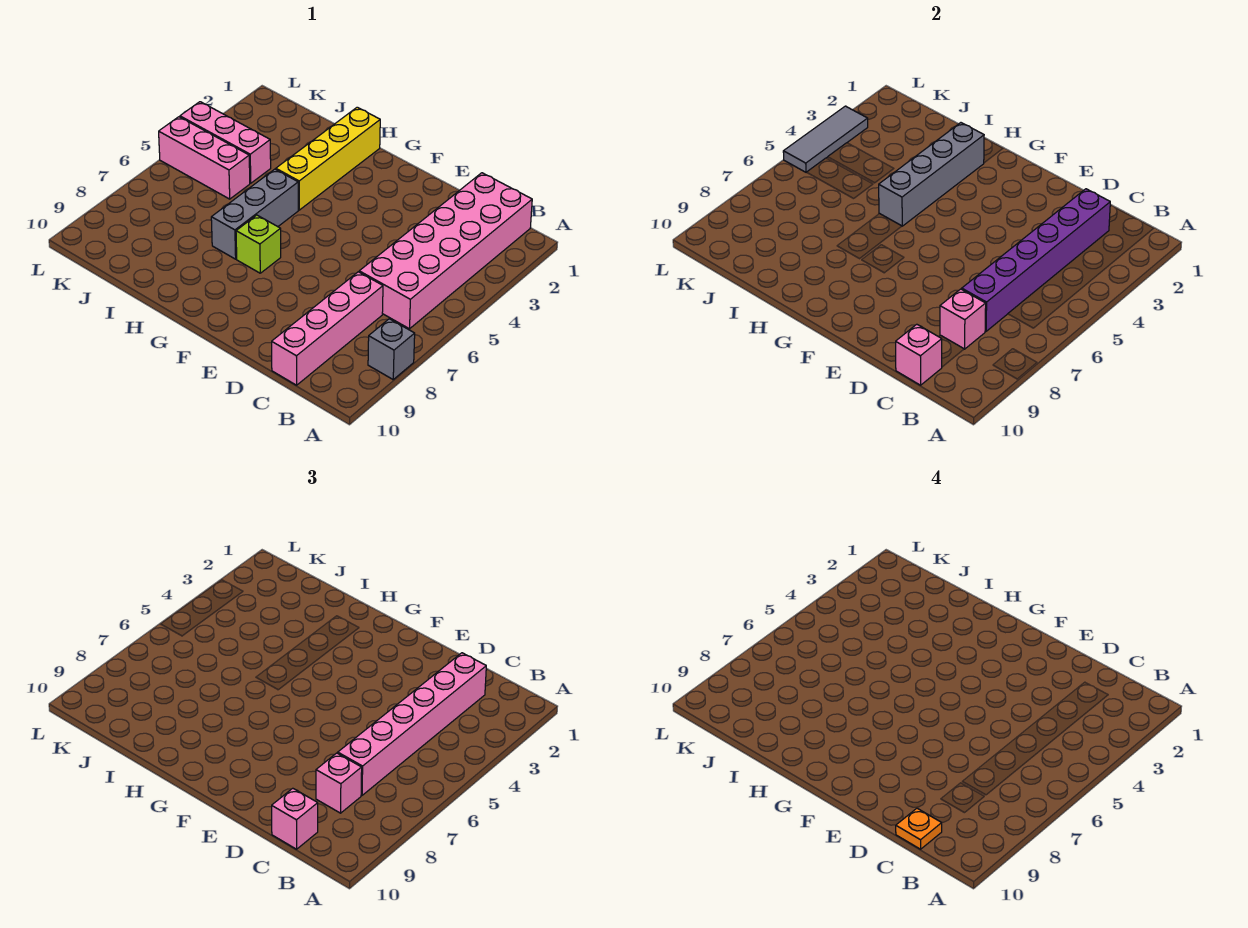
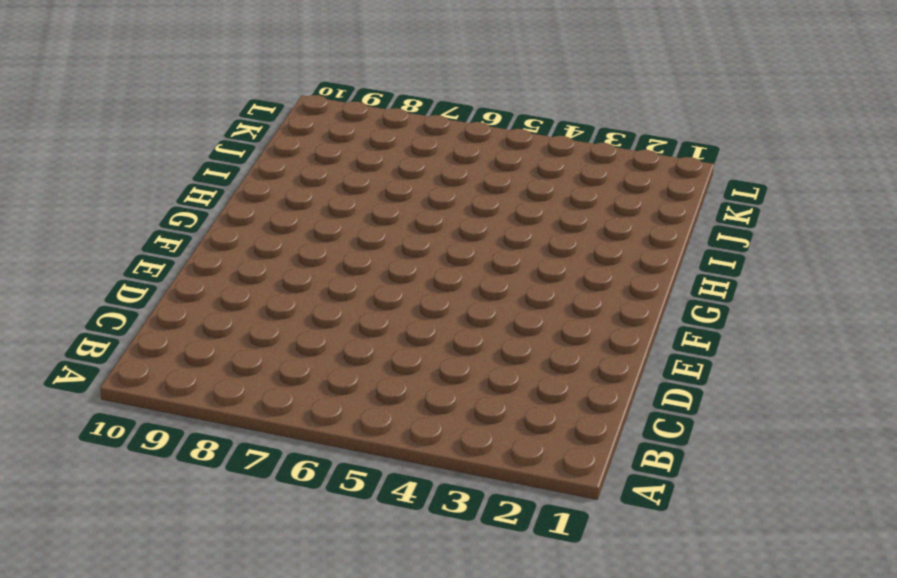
none -> grey 1x1 brick [368,319,415,379]
none -> pink 2x6 brick [359,173,532,329]
none -> pink 1x4 brick [272,272,383,385]

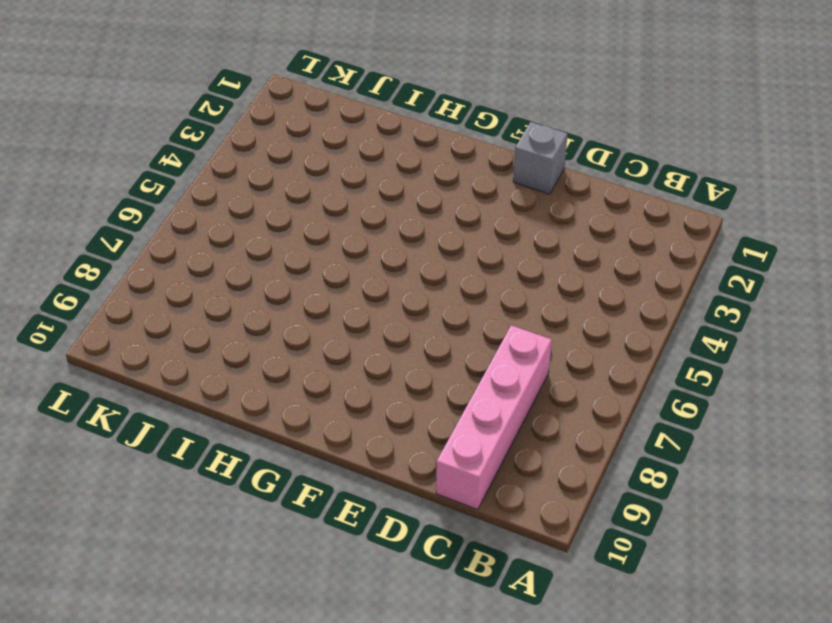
grey 1x1 brick [513,122,568,194] -> grey 1x1 brick moved to [368,319,415,379]
none -> pink 2x6 brick [359,173,532,329]
none -> lime 1x1 brick [236,215,281,273]
none -> yellow 1x4 brick [276,107,380,210]

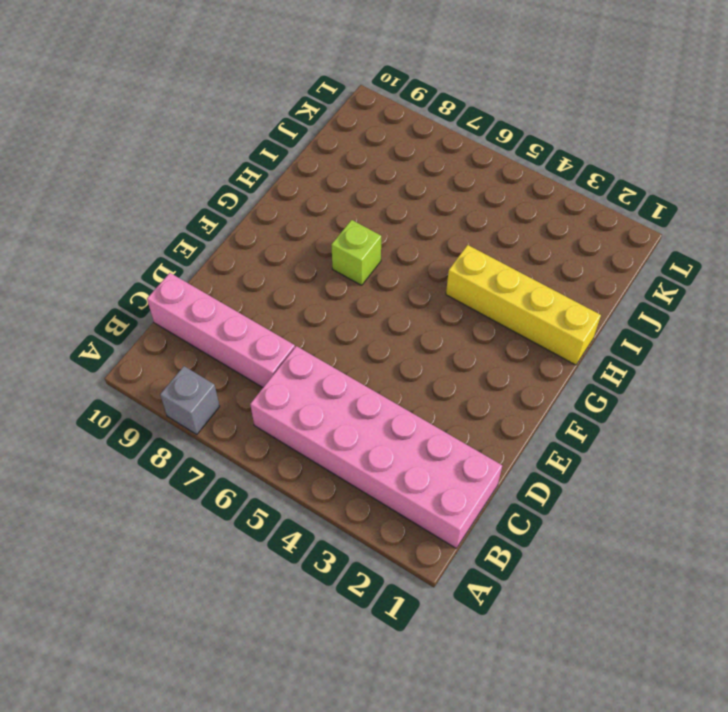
none -> grey 1x3 brick [211,169,298,259]
none -> pink 1x3 brick [180,102,271,183]
none -> pink 1x3 brick [159,117,250,199]

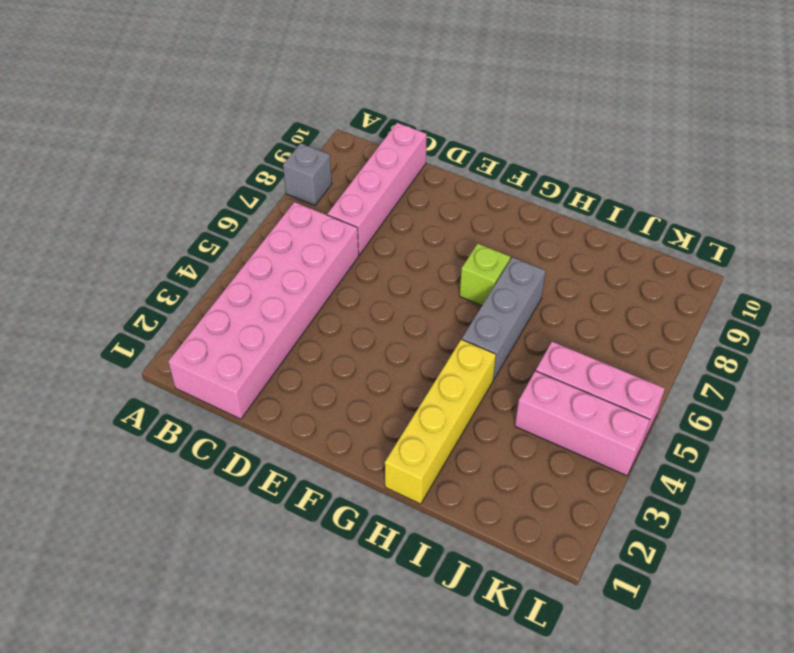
none -> purple 1x6 brick [962,189,1110,331]
none -> pink 1x1 brick [940,289,986,349]
none -> pink 1x1 brick [896,324,942,385]

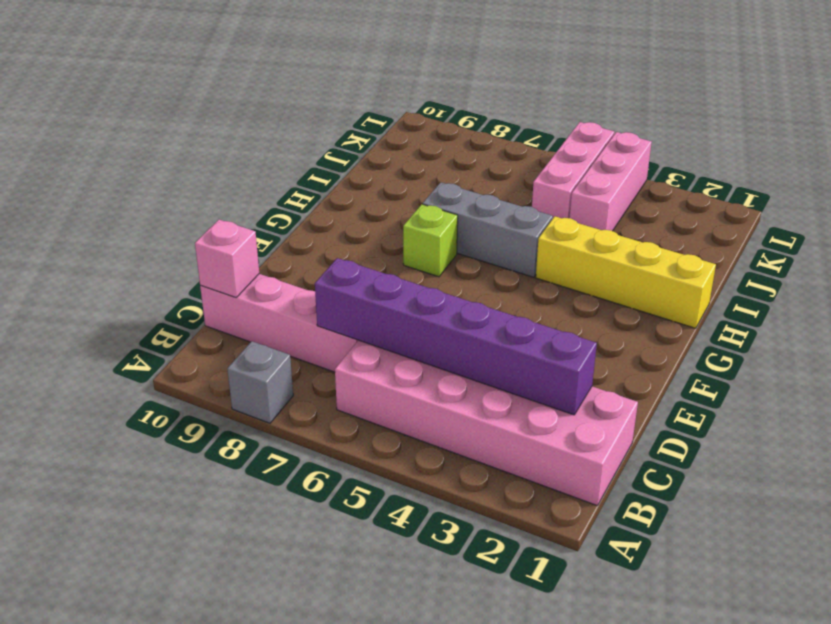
none -> pink 1x1 brick [940,289,986,349]
none -> grey 1x4 brick [879,123,984,226]
none -> grey 1x3 tile [783,106,868,172]

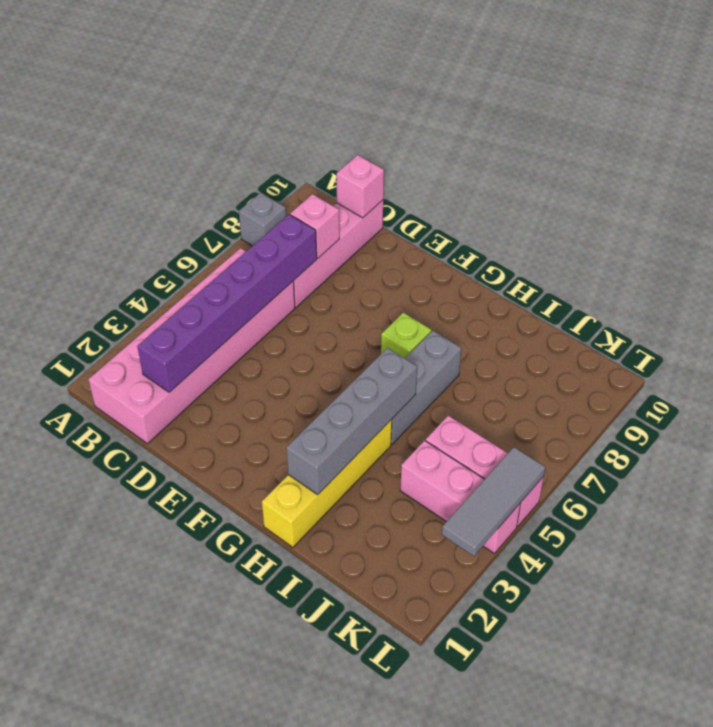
none -> pink 1x6 brick [338,653,486,795]
none -> pink 1x1 brick [316,753,362,813]
none -> pink 1x1 brick [272,788,318,849]

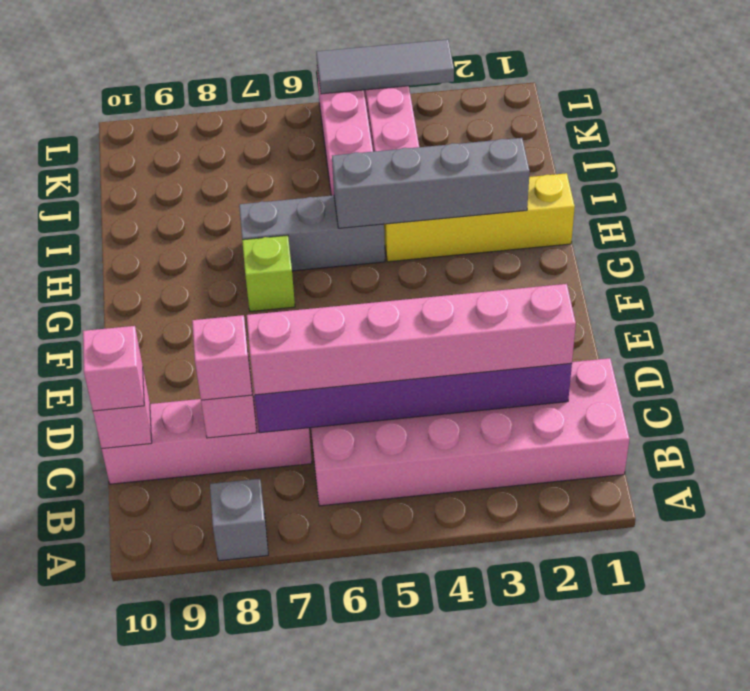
none -> orange 1x1 plate [896,808,942,849]

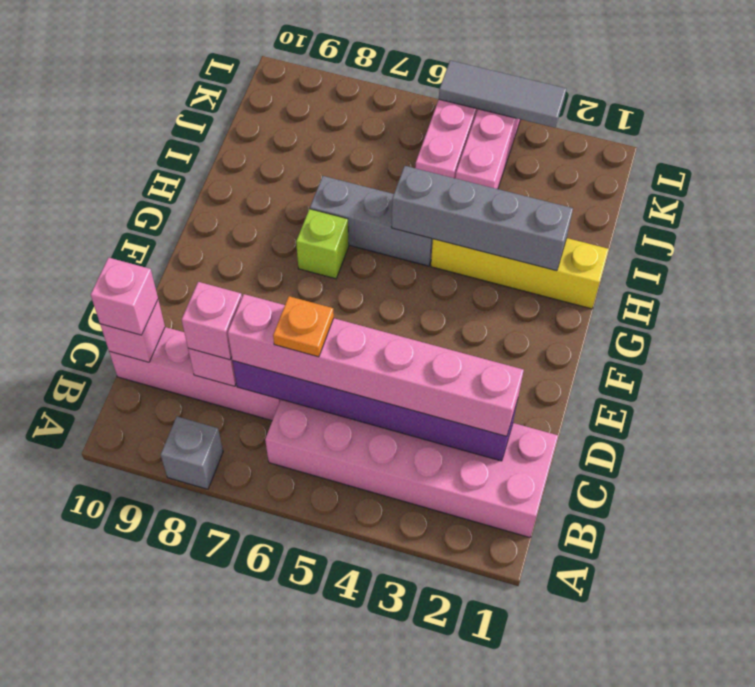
orange 1x1 plate [273,296,334,357] -> orange 1x1 plate moved to [896,808,942,849]

